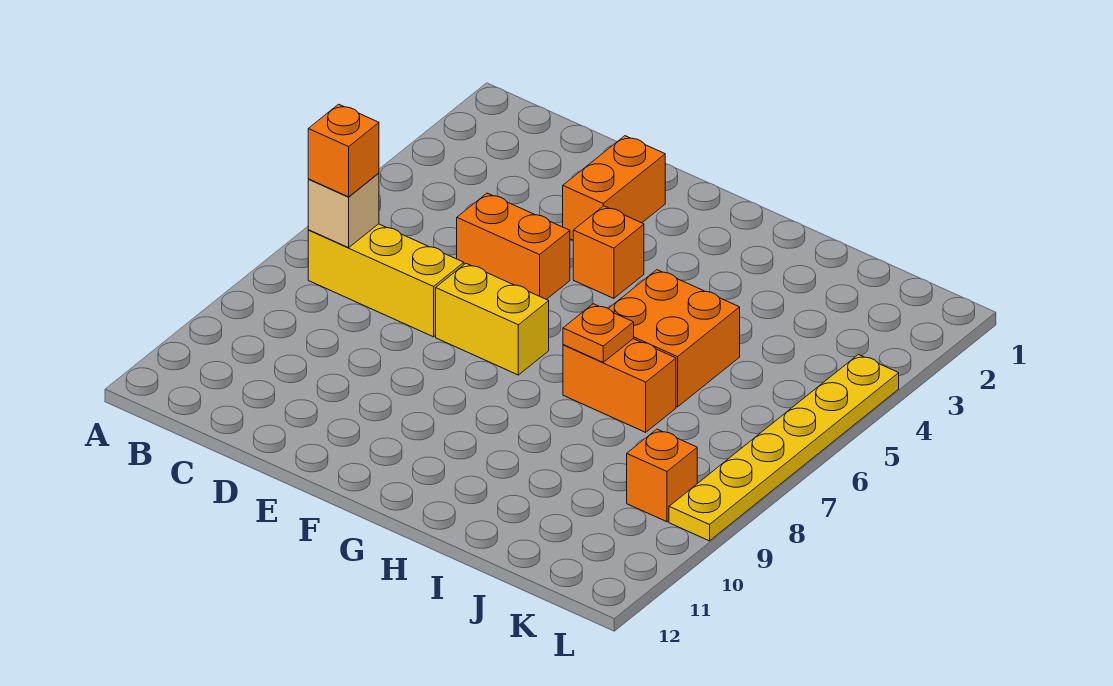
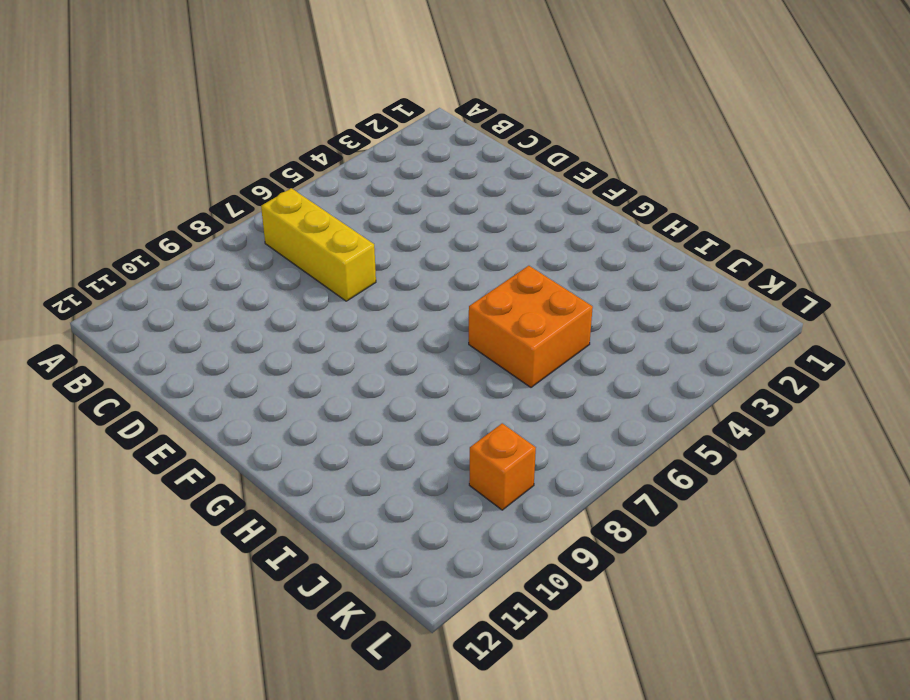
none -> orange 1x2 brick [457,193,570,299]
none -> orange 1x2 brick [563,136,665,240]
none -> yellow 1x2 brick [436,264,549,375]

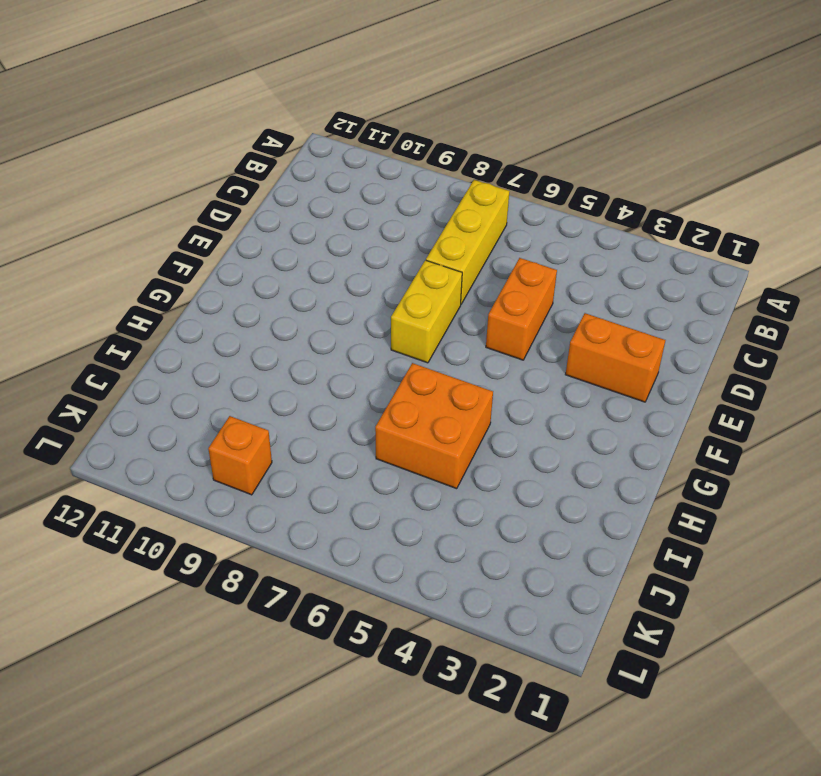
none -> orange 1x1 brick [573,206,644,298]
none -> orange 1x2 brick [563,339,676,432]
none -> yellow 1x6 plate [669,355,899,541]

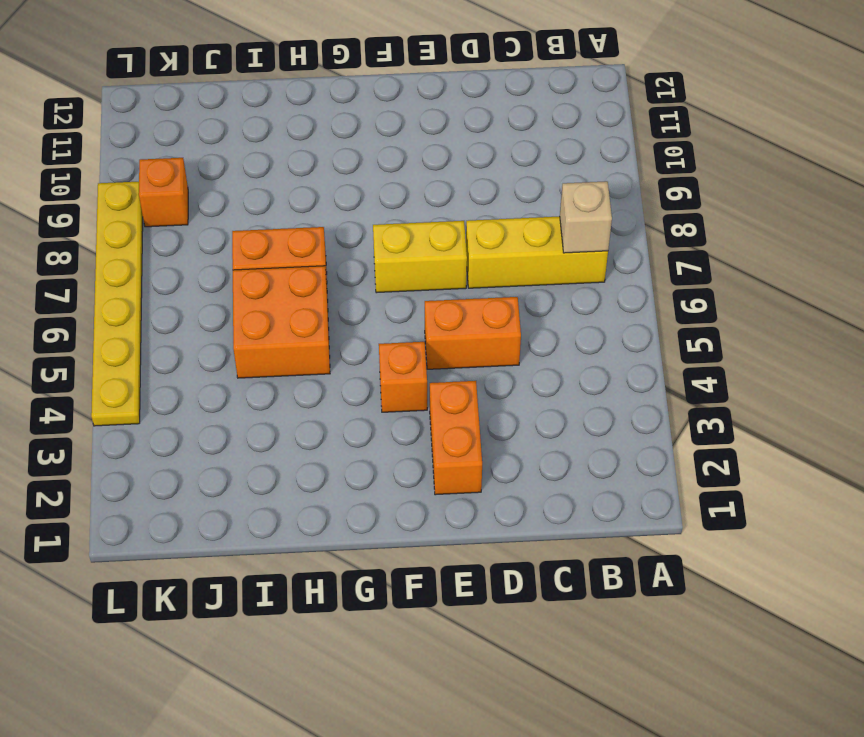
none -> orange 1x1 plate [563,304,634,362]
none -> orange 1x1 brick [308,104,379,197]

